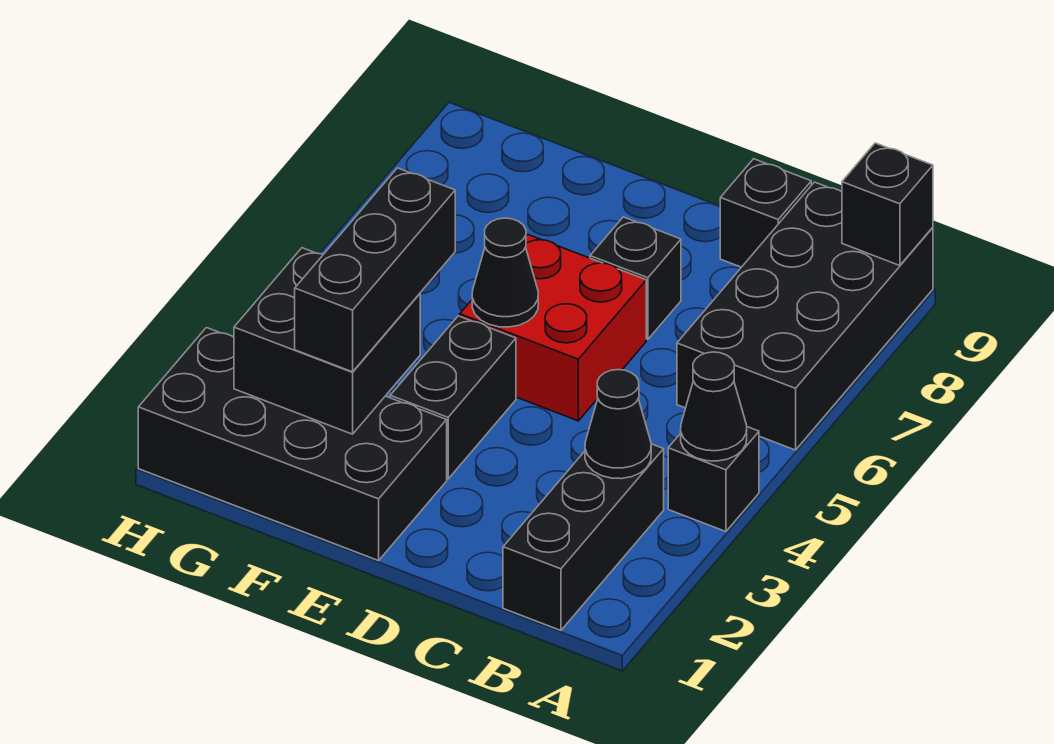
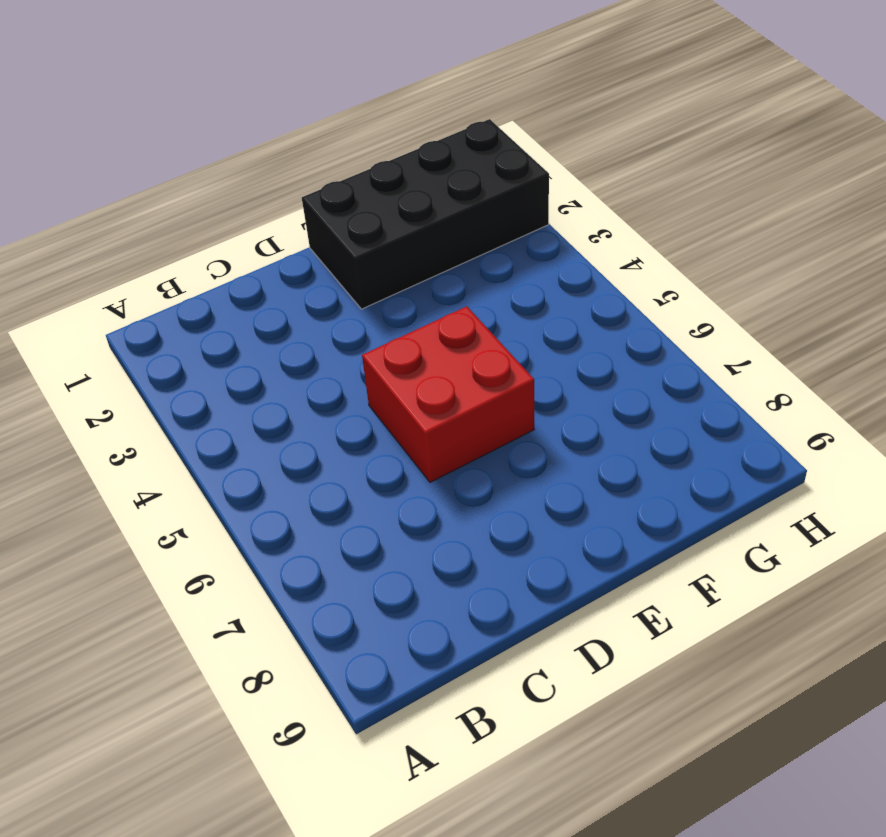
none -> black 1x1 brick [668,427,759,532]
none -> black 2x4 brick [677,182,933,450]
none -> black 1x3 brick [503,444,664,630]

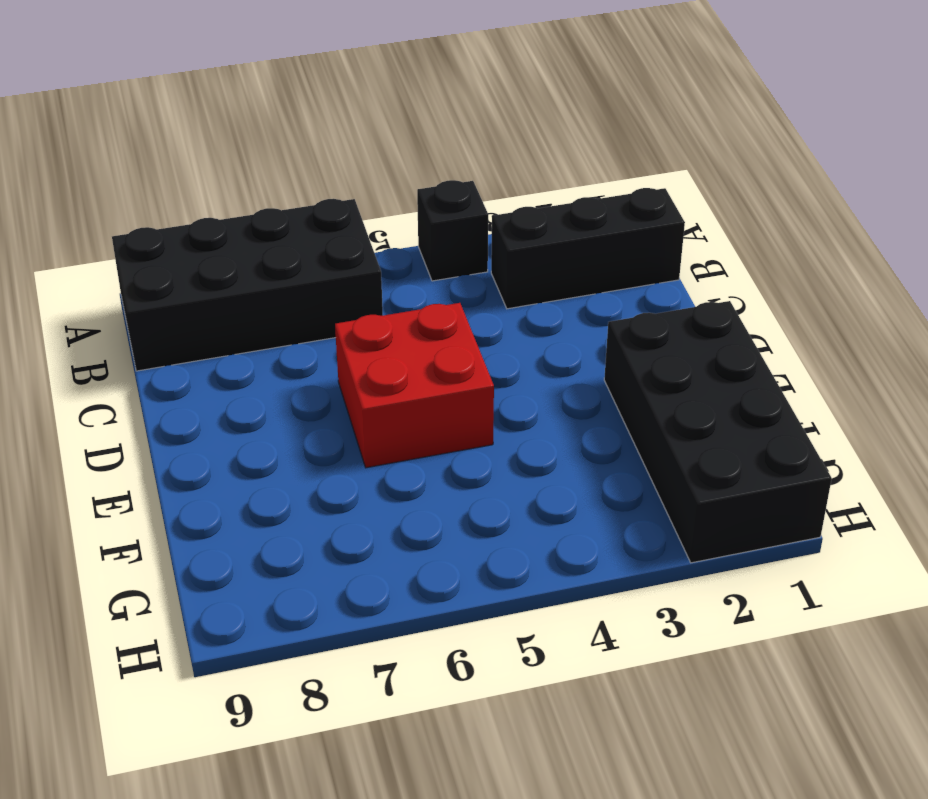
none -> black 1x1 brick [720,159,811,267]
none -> black 1x1 brick [590,217,681,339]
none -> black 1x2 brick [390,316,516,479]

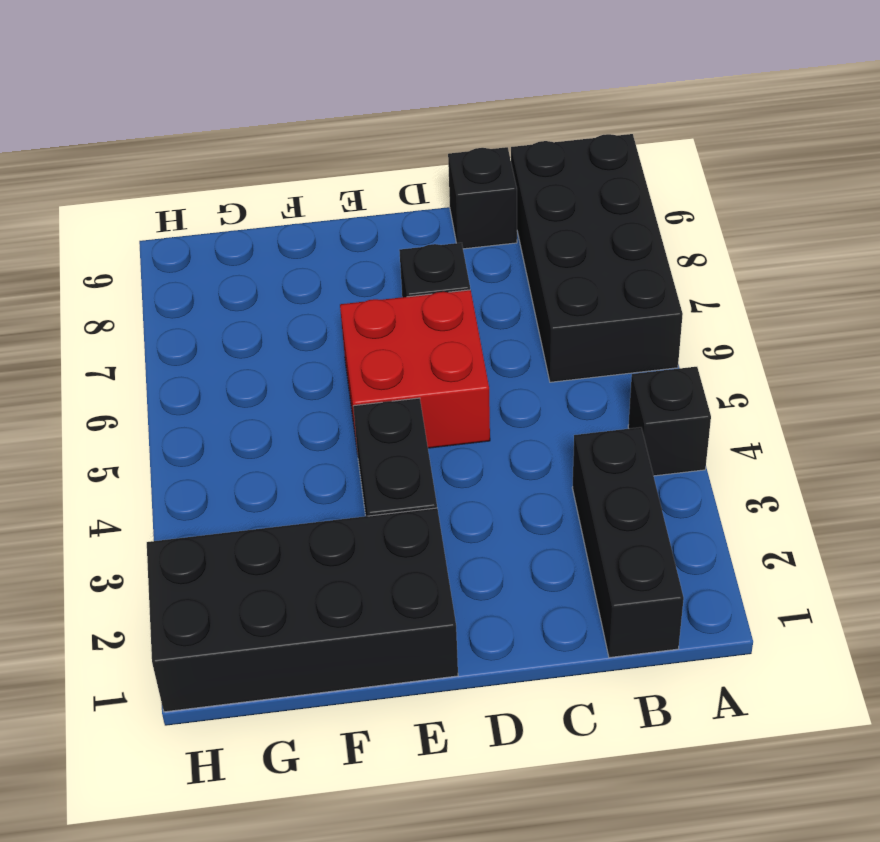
none -> black 1x1 cone [681,352,747,461]
none -> black 1x1 brick [842,143,933,266]
none -> black 1x1 cone [585,370,651,479]

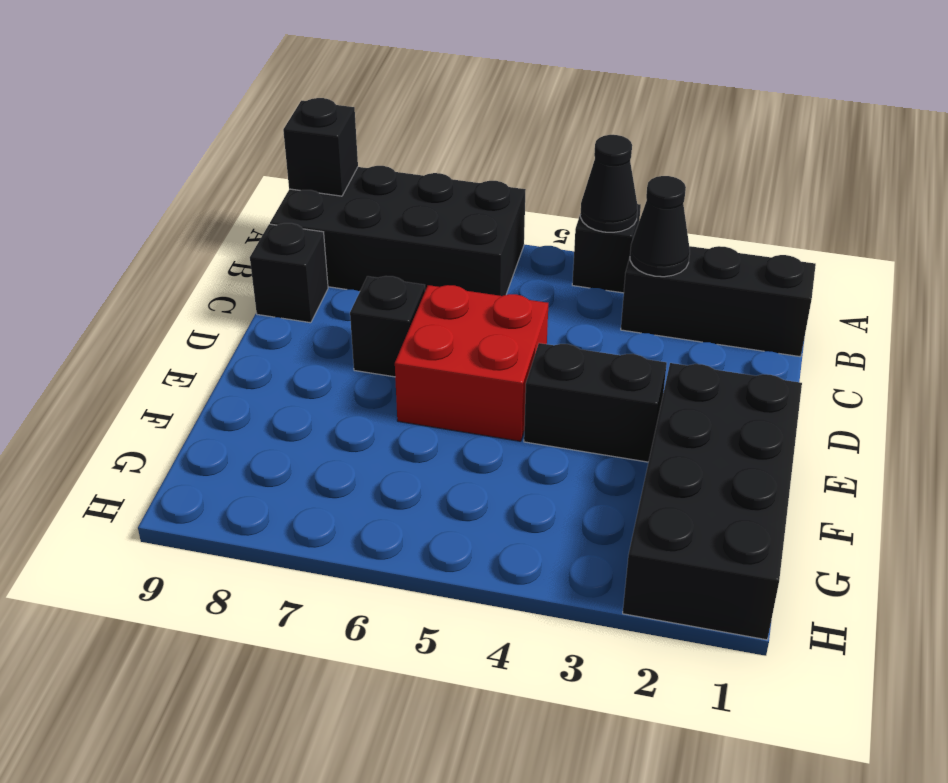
none -> black 1x1 cone [472,218,538,327]
none -> black 2x2 brick [234,248,420,434]
none -> black 1x3 brick [295,168,455,372]

